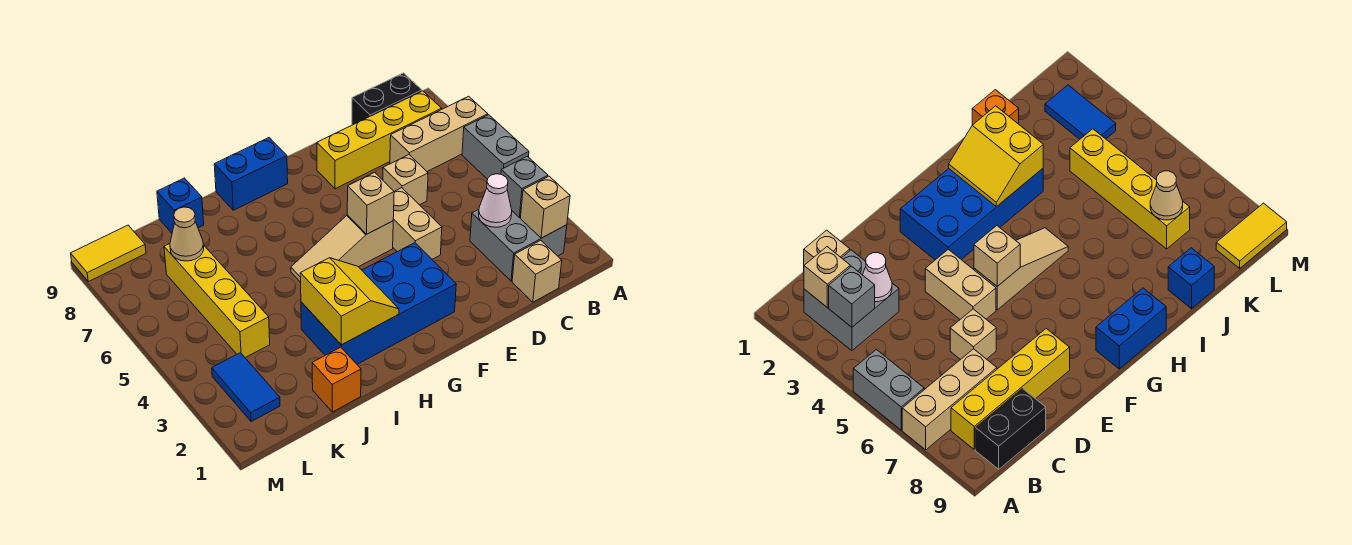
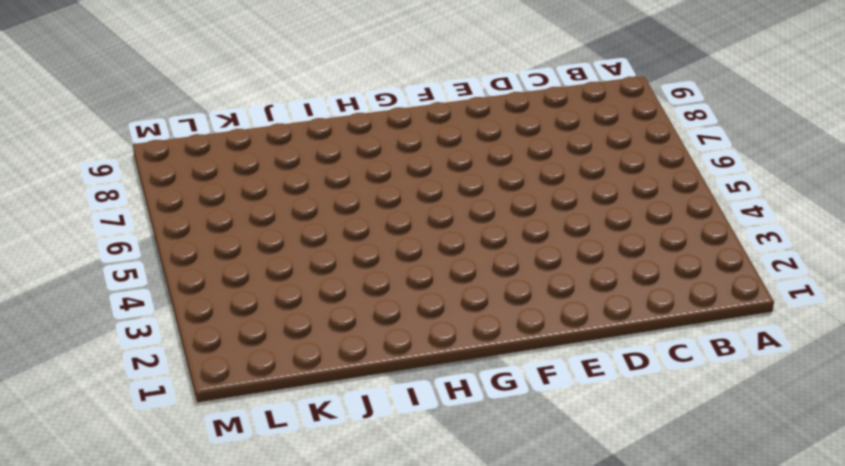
none -> grey 1x2 brick [462,115,529,179]
none -> tan 1x3 brick [390,96,488,171]
none -> grey 2x2 brick [470,209,567,281]

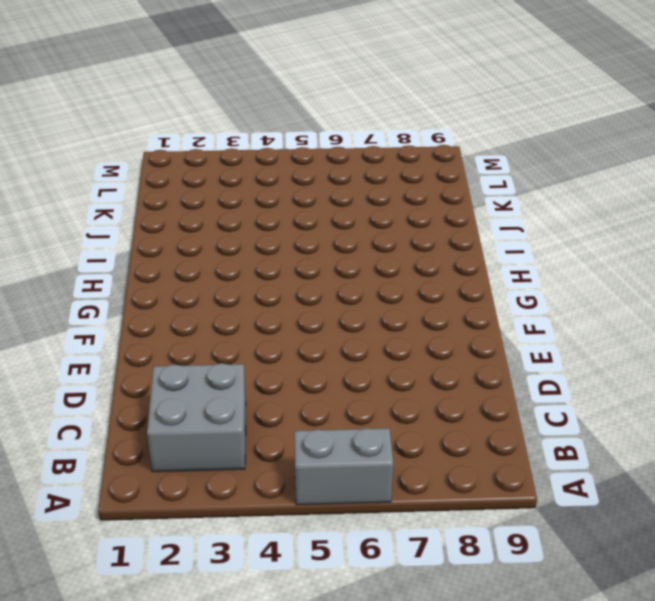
none -> tan 1x3 brick [390,96,488,171]
none -> yellow 1x4 brick [317,91,442,189]
none -> black 1x2 brick [352,73,422,125]

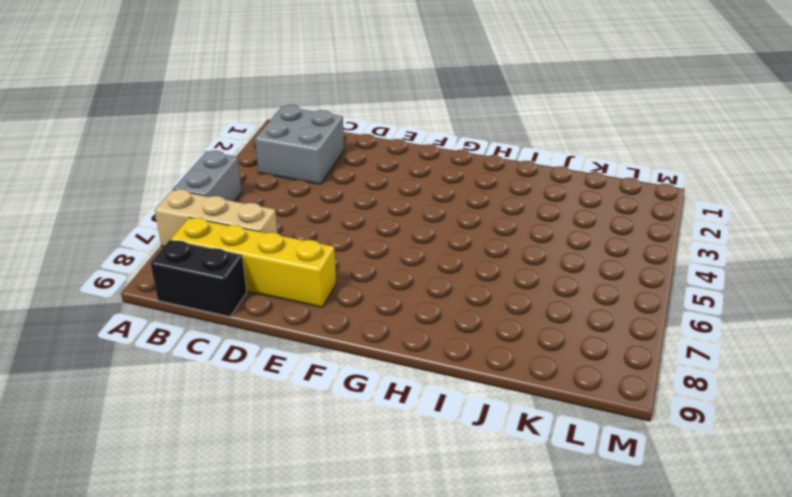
none -> tan 1x1 brick [512,240,562,302]
none -> tan 1x1 brick [383,155,428,205]
none -> tan 1x2 brick [393,188,442,259]

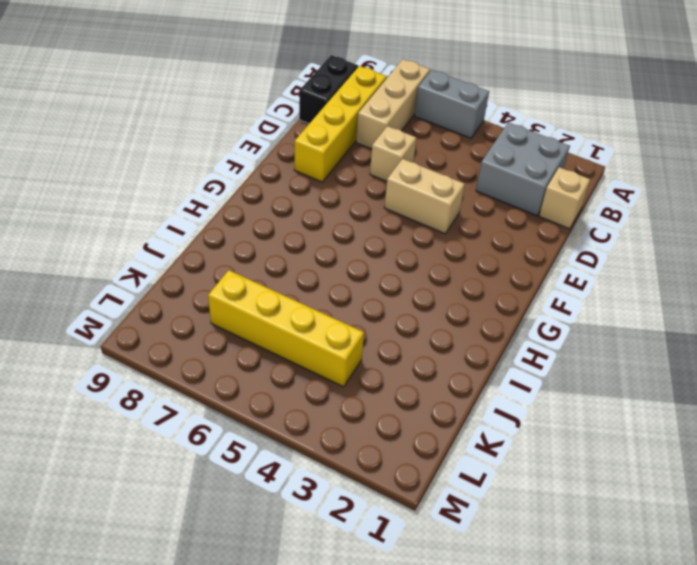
none -> blue 2x4 brick [301,243,456,364]
none -> tan 1x3 slope [291,215,393,282]
none -> blue 1x2 brick [214,138,288,210]

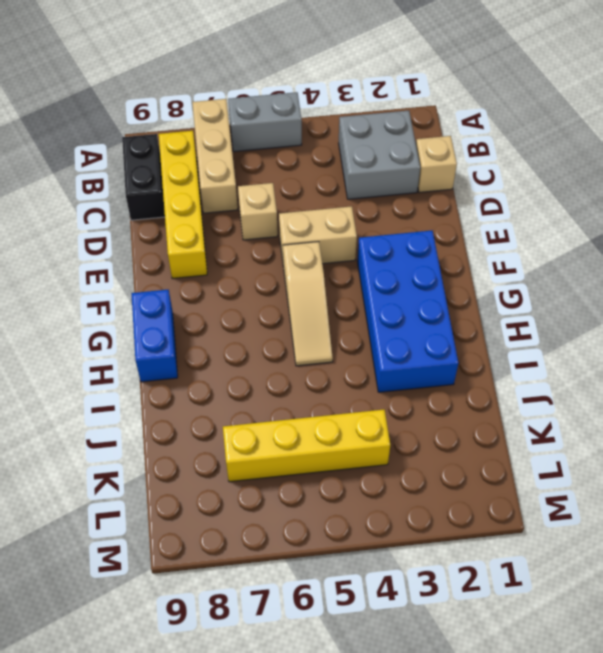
none -> orange 1x1 brick [312,347,361,412]
none -> blue 1x1 brick [157,178,204,233]
none -> blue 1x2 tile [212,353,280,422]

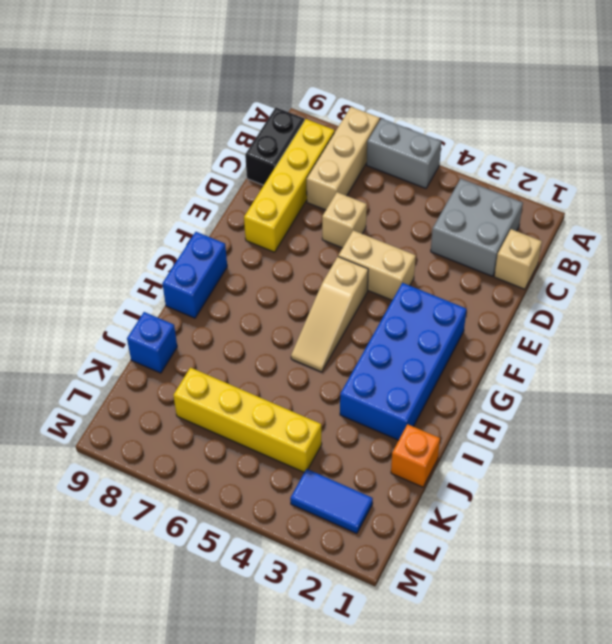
none -> yellow 1x2 tile [71,225,146,282]
none -> tan 1x1 brick [520,176,570,238]
none -> grey 1x1 brick [501,156,548,217]

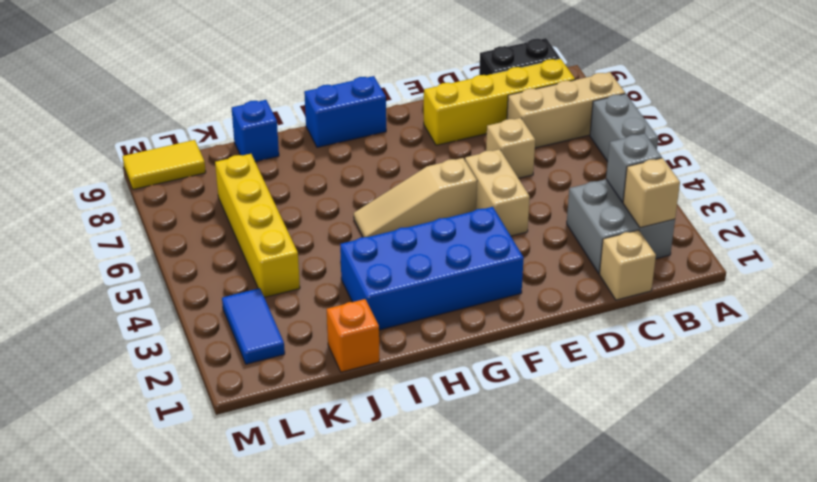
none -> white 1x1 cone [479,174,512,227]
none -> tan 1x1 brick [347,173,394,234]
none -> yellow 2x2 slope [300,258,399,345]

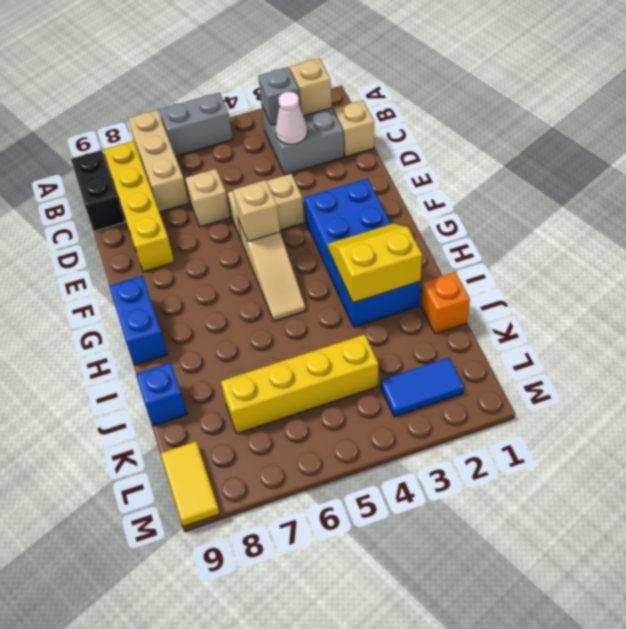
none -> tan 1x1 cone [170,207,204,261]

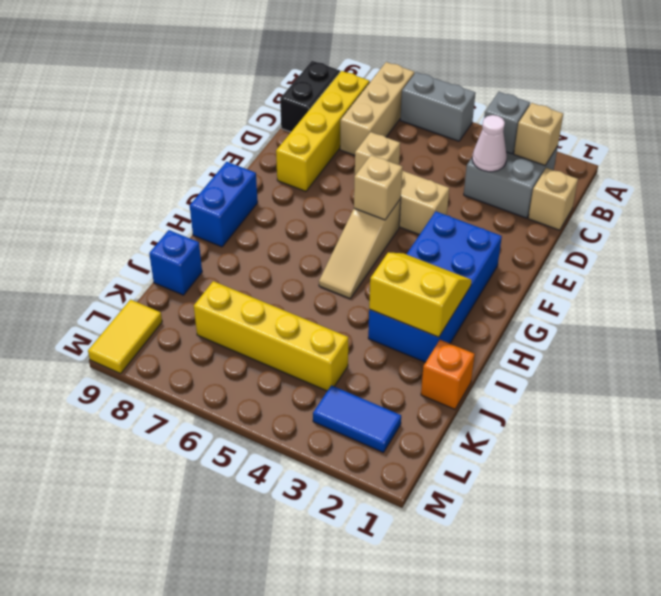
none -> tan 1x1 cone [170,207,204,261]

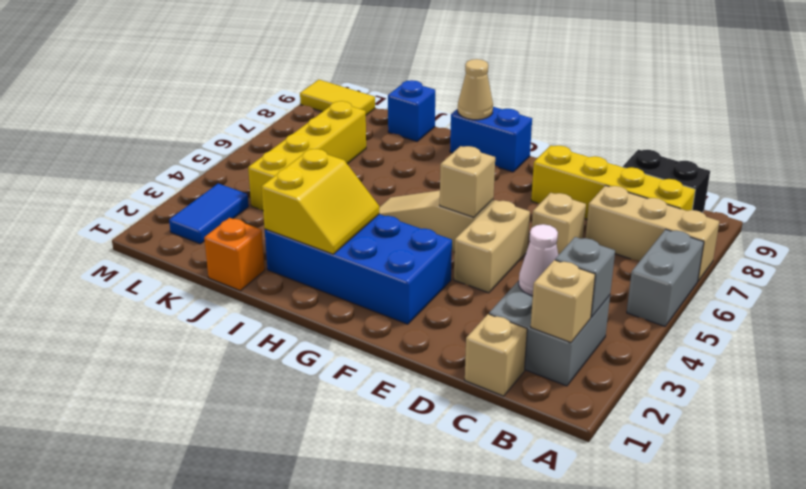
tan 1x1 cone [458,59,493,120] -> tan 1x1 cone moved to [170,207,204,261]

